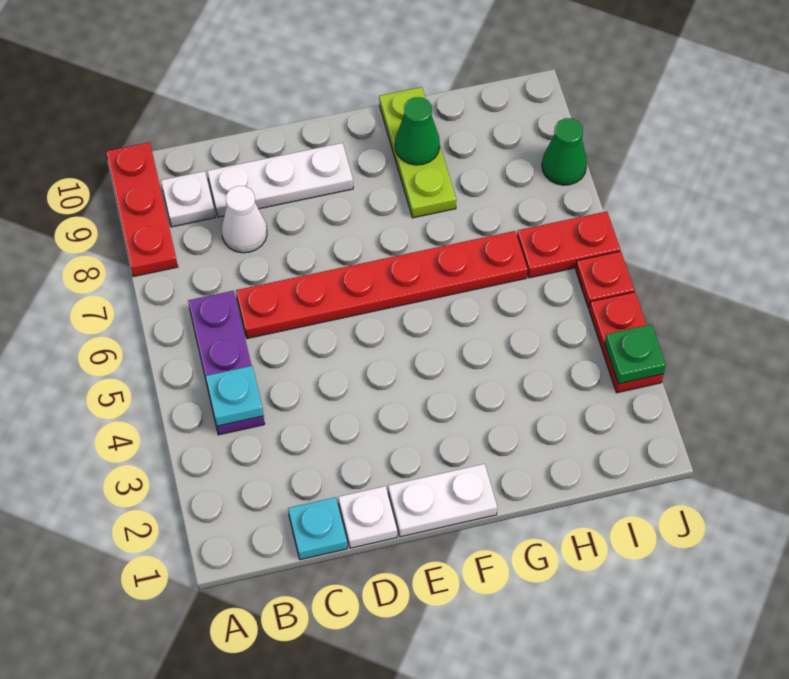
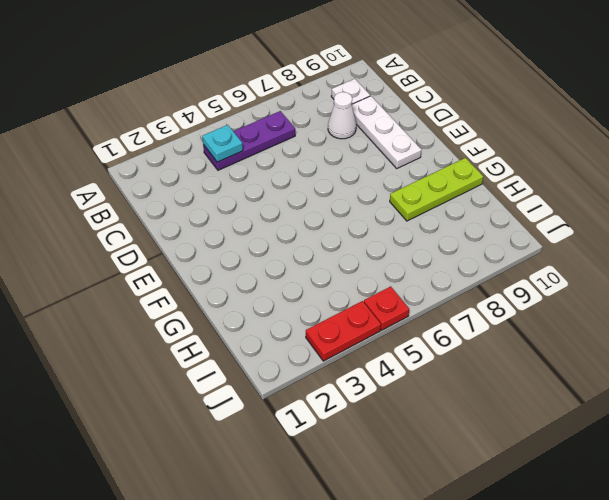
none -> red 1x3 plate [106,142,178,277]
none -> cyan 1x1 plate [288,497,347,560]
none -> red 1x6 plate [236,231,528,339]

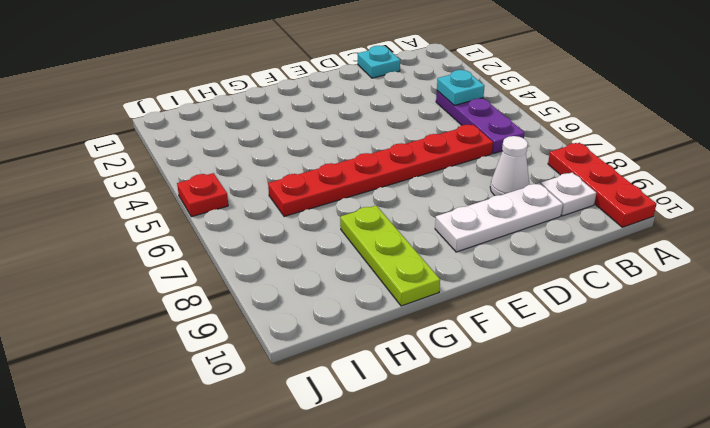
none -> white 1x1 plate [338,486,397,548]
none -> white 1x2 plate [388,464,497,537]
none -> red 1x2 plate [517,211,620,278]

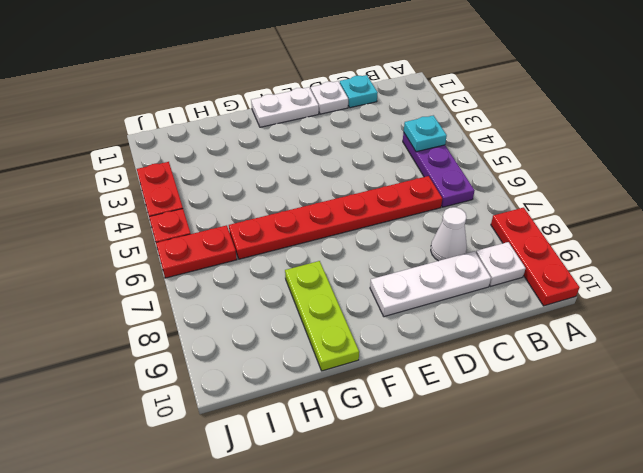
none -> green 1x1 cone [542,118,587,185]
none -> green 1x1 cone [395,97,440,165]
none -> green 1x1 plate [605,324,666,384]

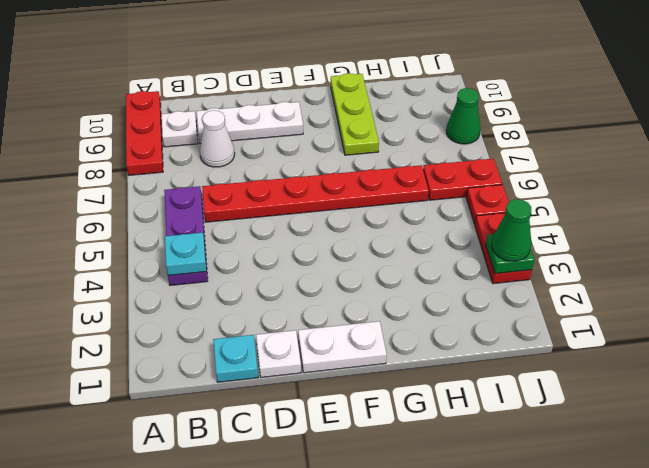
green 1x1 cone [492,199,531,261] -> green 1x1 cone moved to [395,97,440,165]

